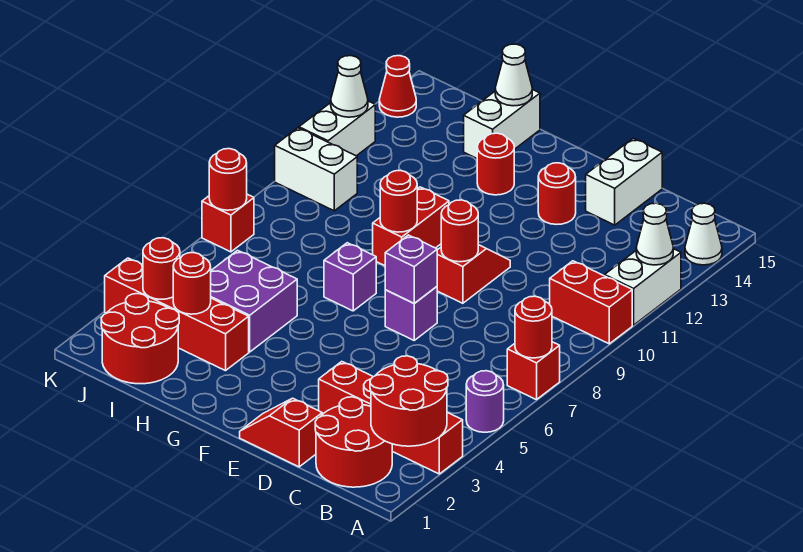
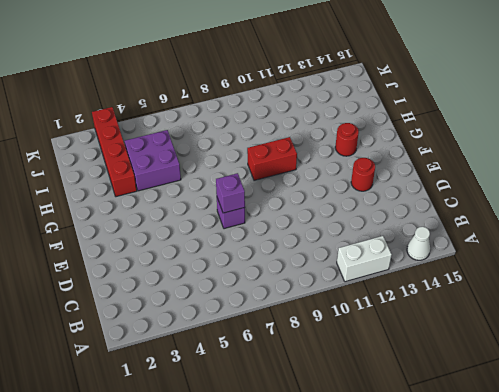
none -> red 1x4 brick [319,362,463,474]
none -> purple 1x1 round brick [466,371,504,432]
none -> red 1x1 brick [507,342,560,400]
none -> red 1x2 brick [550,261,632,344]

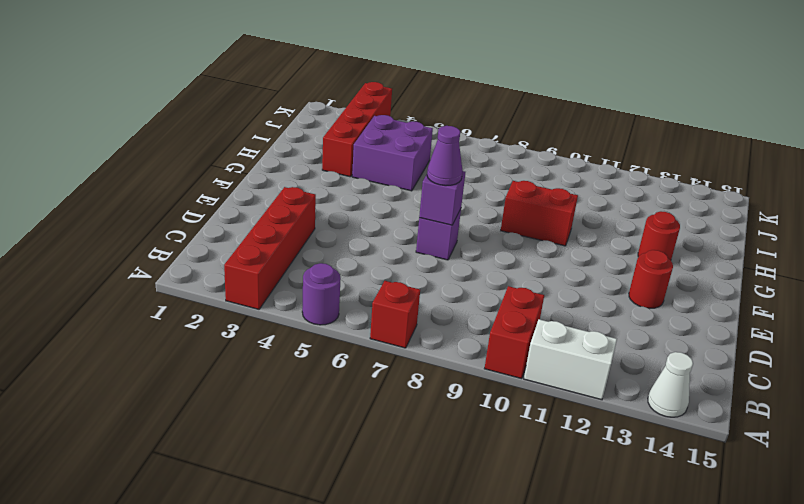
purple 1x1 cone [427,126,463,186] -> none
none -> red 2x2 round brick [315,397,392,487]
none -> red 1x2 slope [240,398,322,467]
none -> white 1x2 brick [586,138,662,225]
none -> red 1x2 slope [437,245,510,303]

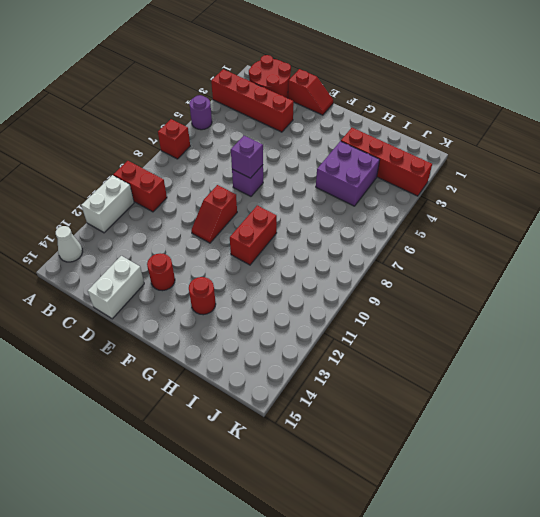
none -> purple 1x1 brick [324,243,376,311]
none -> white 1x2 brick [464,89,540,158]
none -> red 2x2 round brick [101,294,179,384]
none -> white 1x2 brick [275,128,357,211]

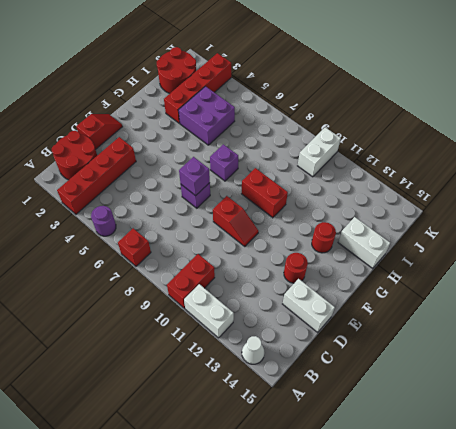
none -> red 1x1 brick [202,194,254,252]
none -> white 1x2 brick [299,101,375,156]
none -> red 1x1 cone [379,56,416,117]
none -> red 2x2 round brick [370,356,448,446]

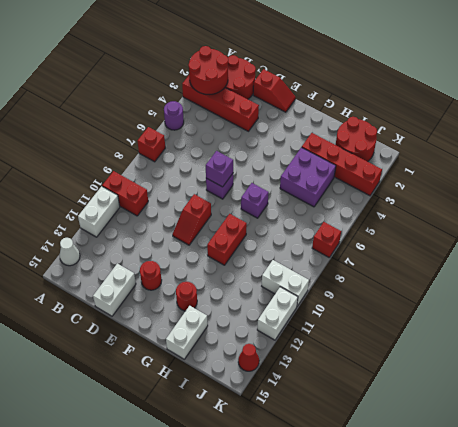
none -> red 1x1 round brick [515,296,552,358]
none -> white 1x1 cone [636,203,673,265]
none -> red 1x1 round brick [441,200,478,262]
none -> red 1x1 round brick [380,171,417,232]

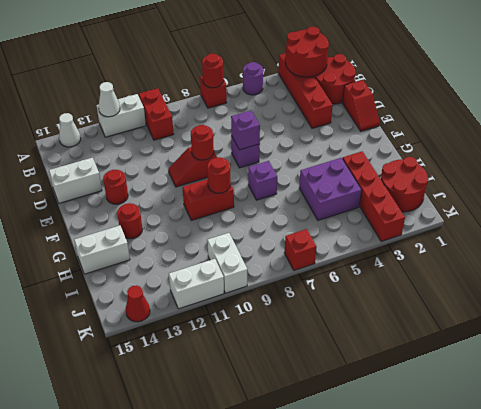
none -> white 1x1 cone [495,44,532,106]
none -> red 1x1 round brick [173,253,211,314]
none -> red 1x1 round brick [143,238,180,299]
none -> red 1x1 round brick [209,149,247,210]

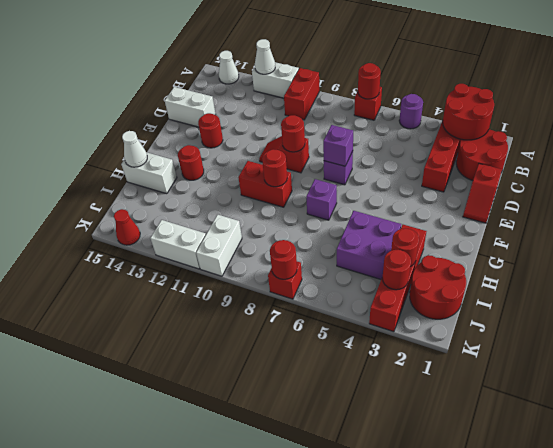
none -> white 1x1 cone [331,56,368,117]

